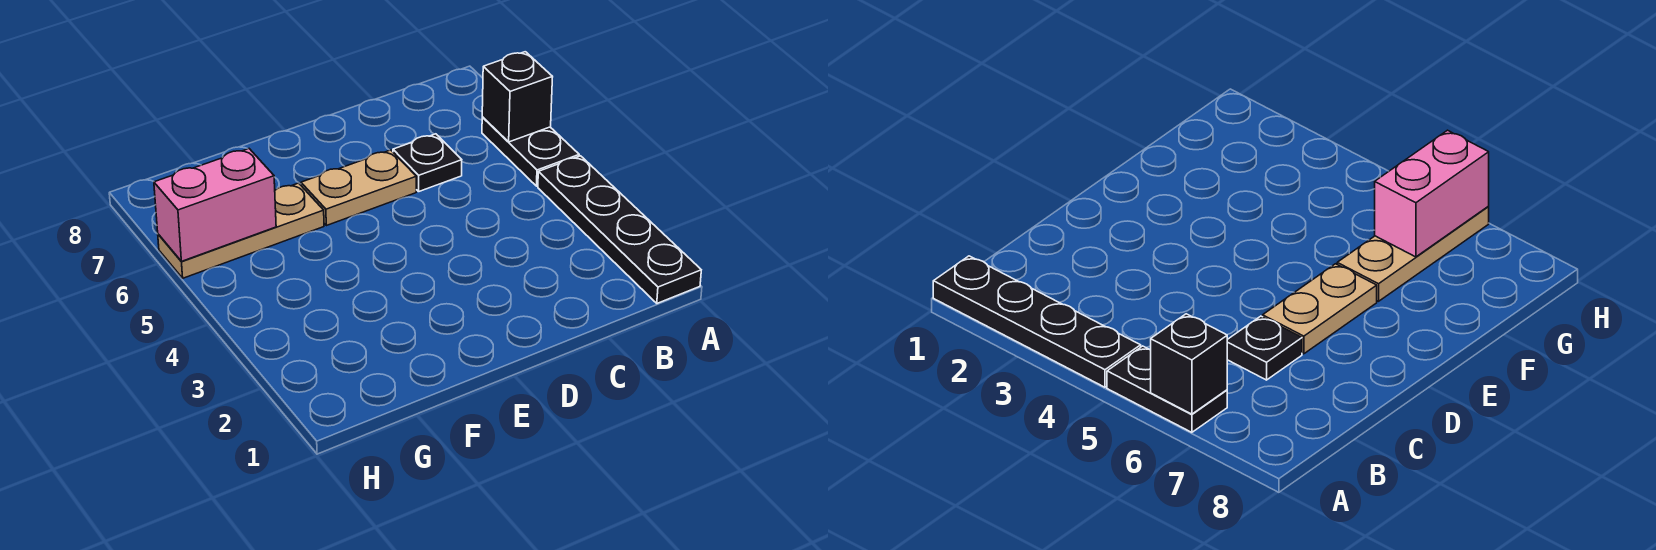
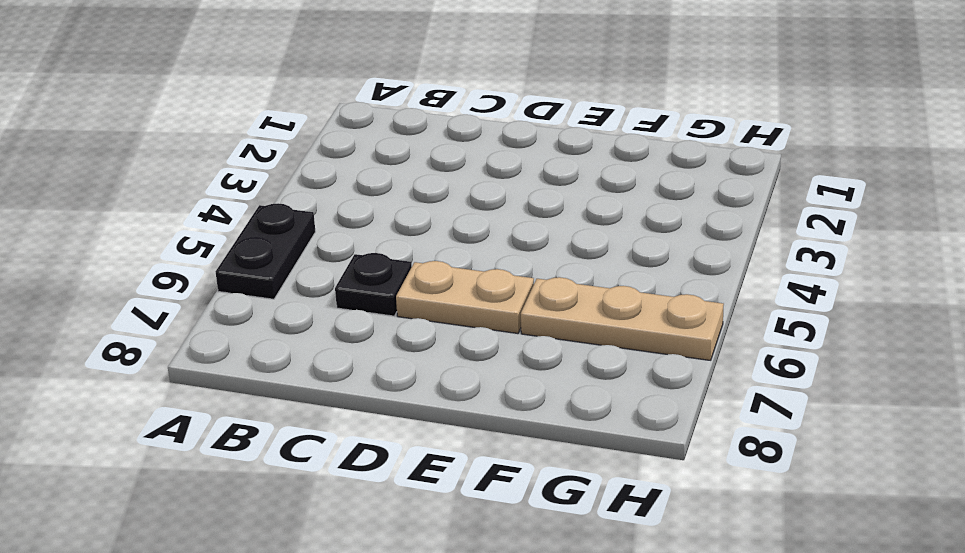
none -> black 1x4 plate [538,156,701,303]
none -> black 1x1 brick [482,52,552,142]

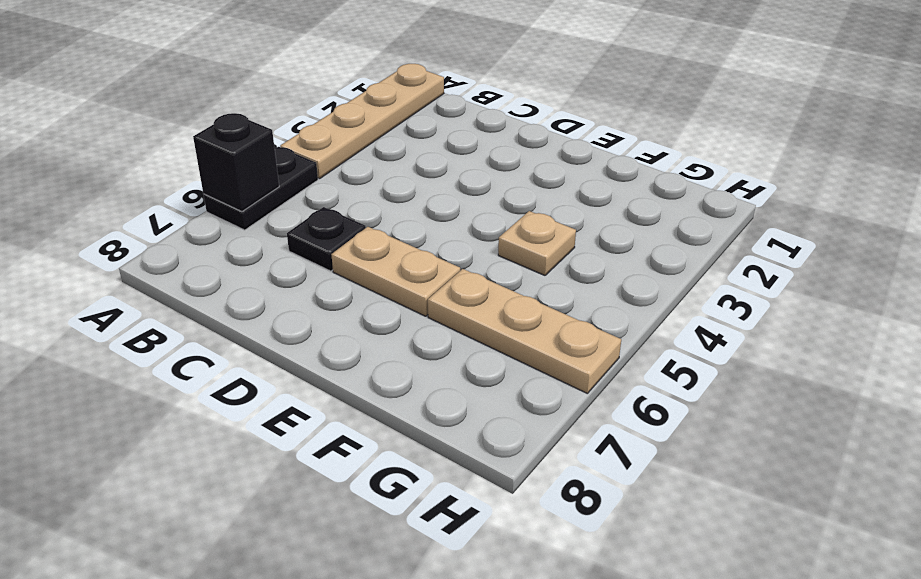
tan 1x4 plate [280,64,444,179] -> black 1x4 plate [538,156,701,303]
tan 1x1 plate [498,211,576,275] -> none
none -> pink 1x2 brick [154,149,276,261]

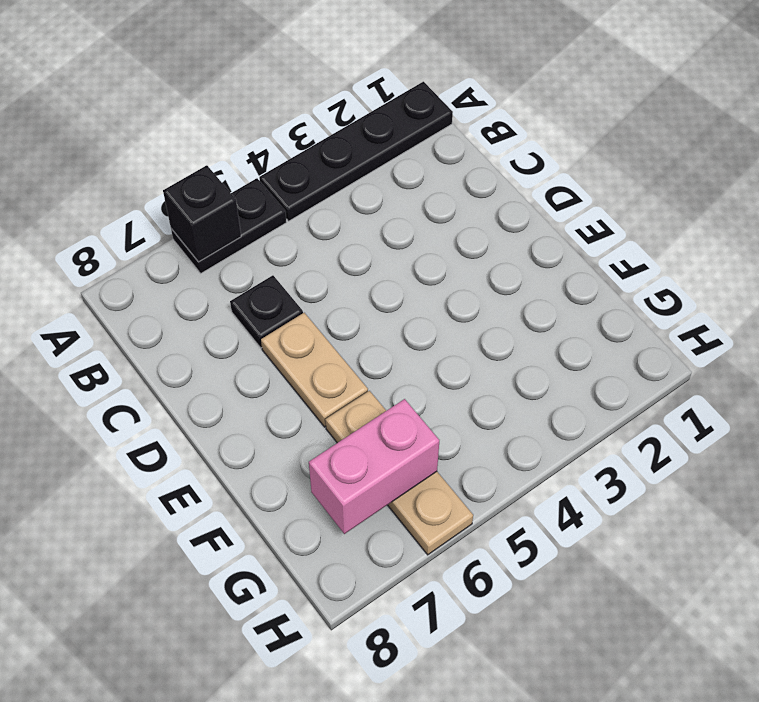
pink 1x2 brick [309,399,439,534] -> pink 1x2 brick turned to [154,149,276,261]

